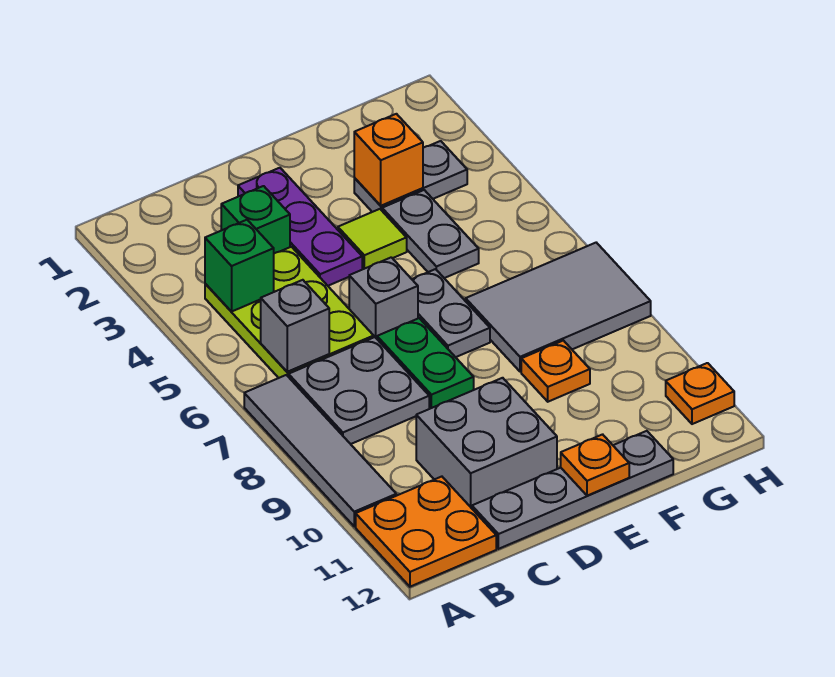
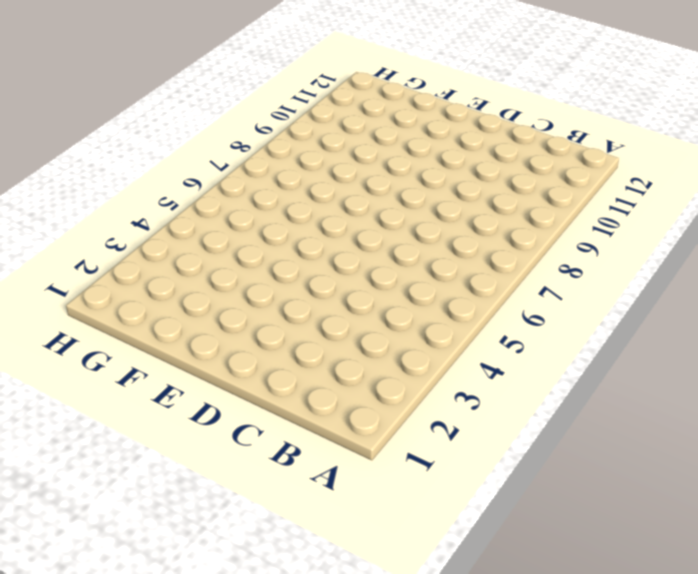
none -> grey 1x4 tile [244,375,396,526]
none -> orange 2x2 plate [356,477,496,587]
none -> lime 2x3 plate [205,247,374,378]

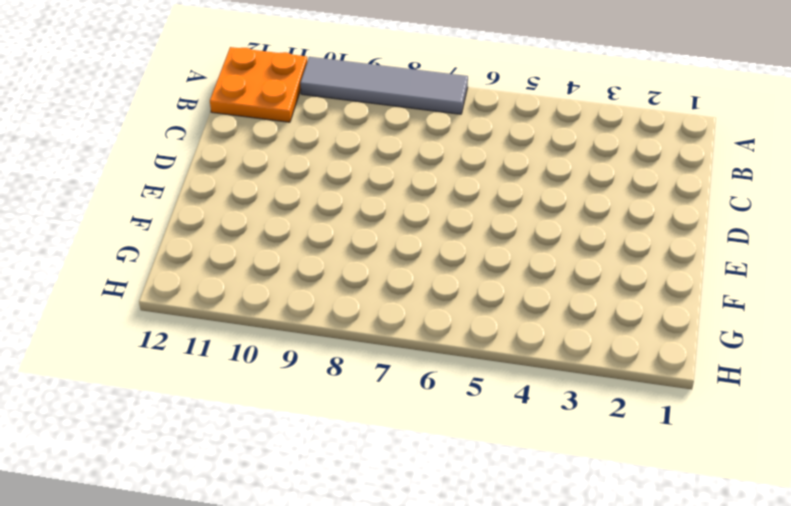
none -> lime 2x3 plate [205,247,374,378]
none -> grey 2x2 plate [289,337,429,444]
none -> green 1x1 brick [221,186,290,253]

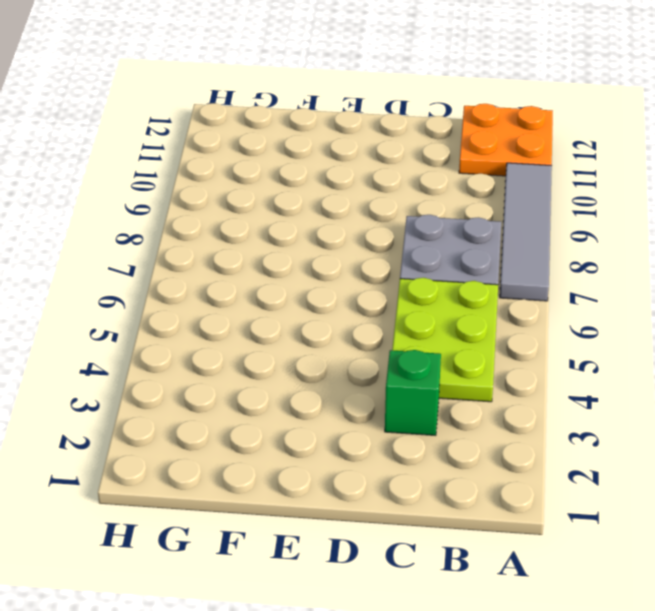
none -> grey 2x2 brick [416,378,557,508]
none -> grey 1x4 plate [472,431,673,549]
none -> purple 1x3 plate [238,168,362,286]

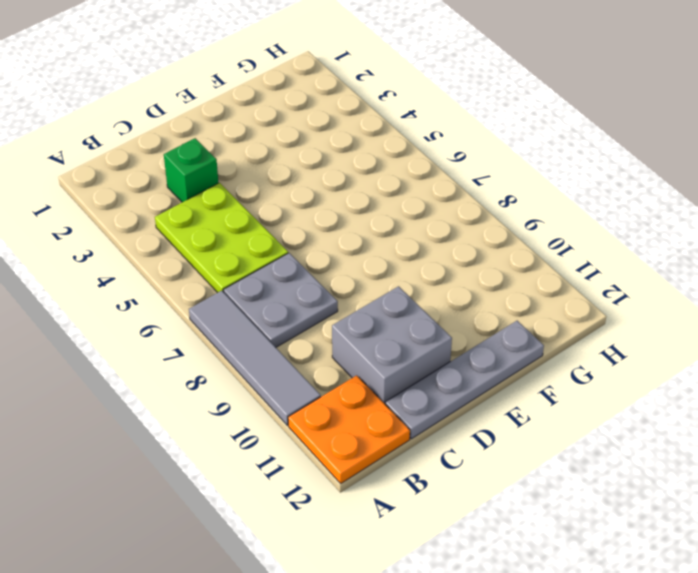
none -> purple 1x3 plate [238,168,362,286]
none -> grey 1x1 brick [349,257,418,339]
none -> green 1x2 plate [377,318,474,409]

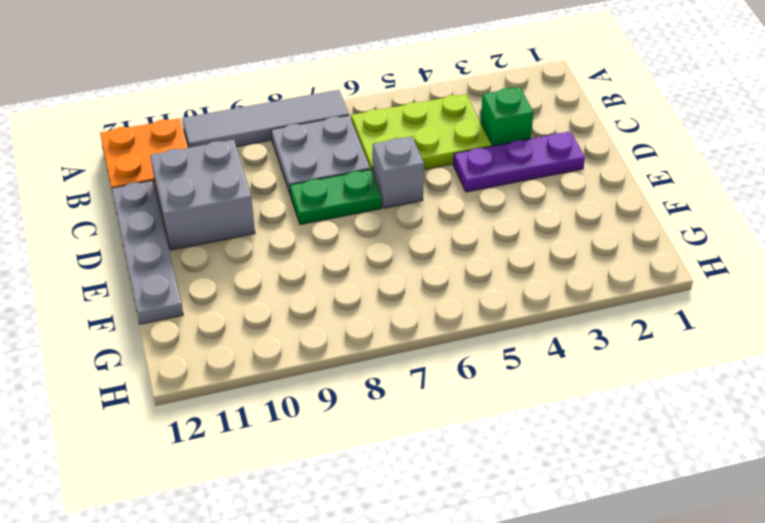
none -> lime 1x1 tile [338,209,407,269]
none -> grey 1x2 plate [412,269,490,357]
none -> grey 1x2 plate [354,141,467,212]

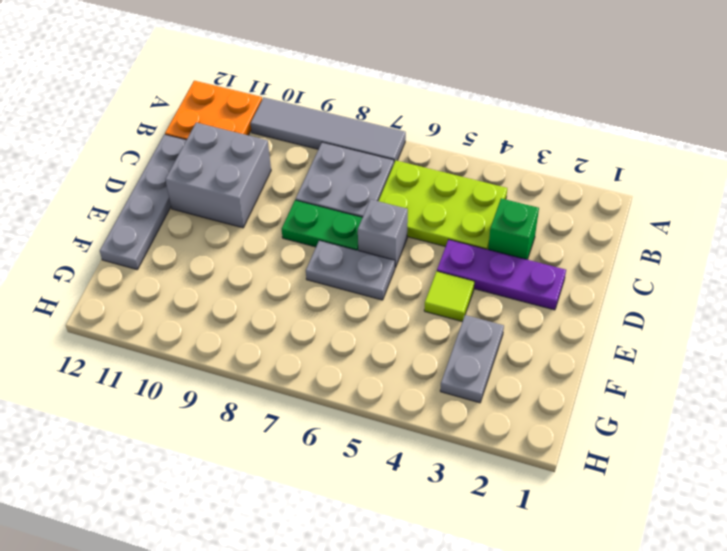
none -> grey 1x2 plate [382,190,479,278]
none -> grey 2x3 tile [466,243,651,372]
none -> orange 1x1 plate [521,341,590,402]

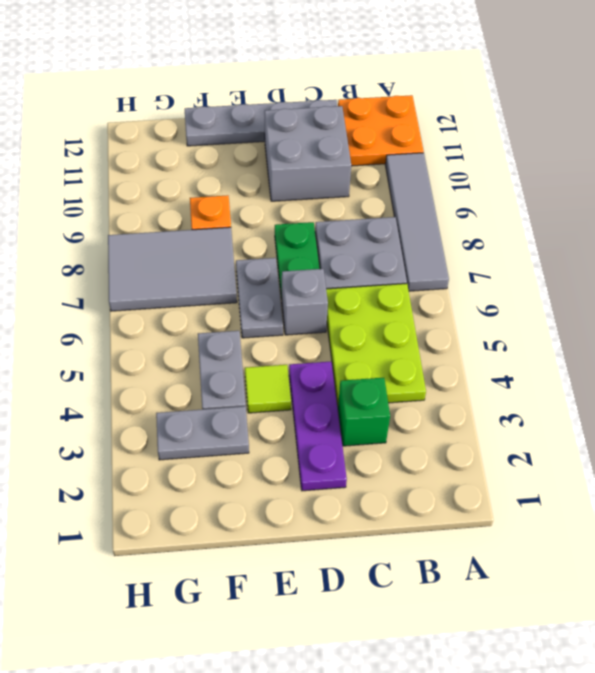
none -> orange 1x1 plate [666,363,734,424]
none -> green 1x1 brick [205,220,274,311]
none -> grey 1x1 brick [261,280,329,372]

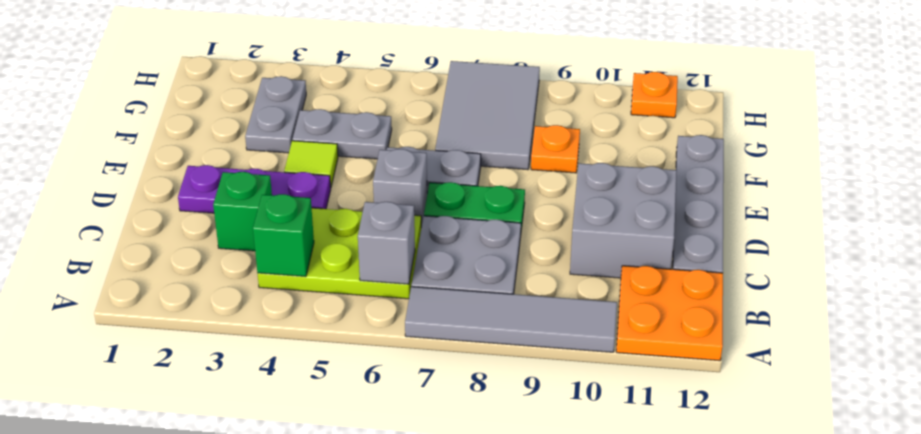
none -> orange 1x1 plate [561,434,629,496]
none -> orange 1x1 brick [354,114,423,206]

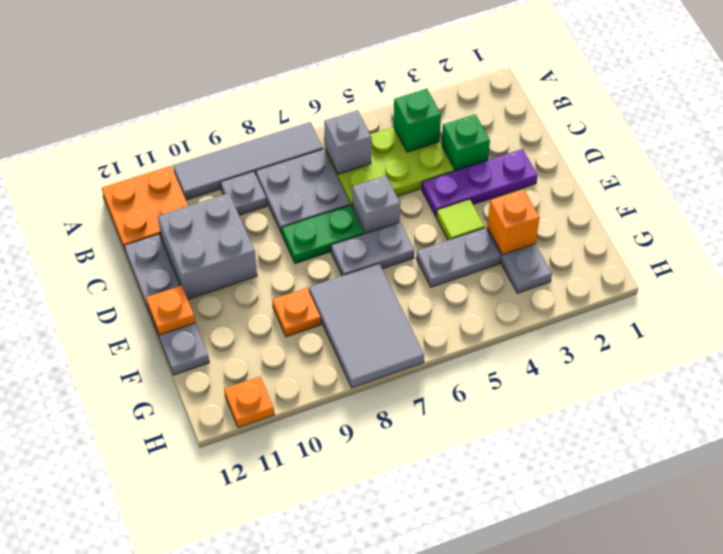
grey 1x1 plate [221,171,267,215] -> none

